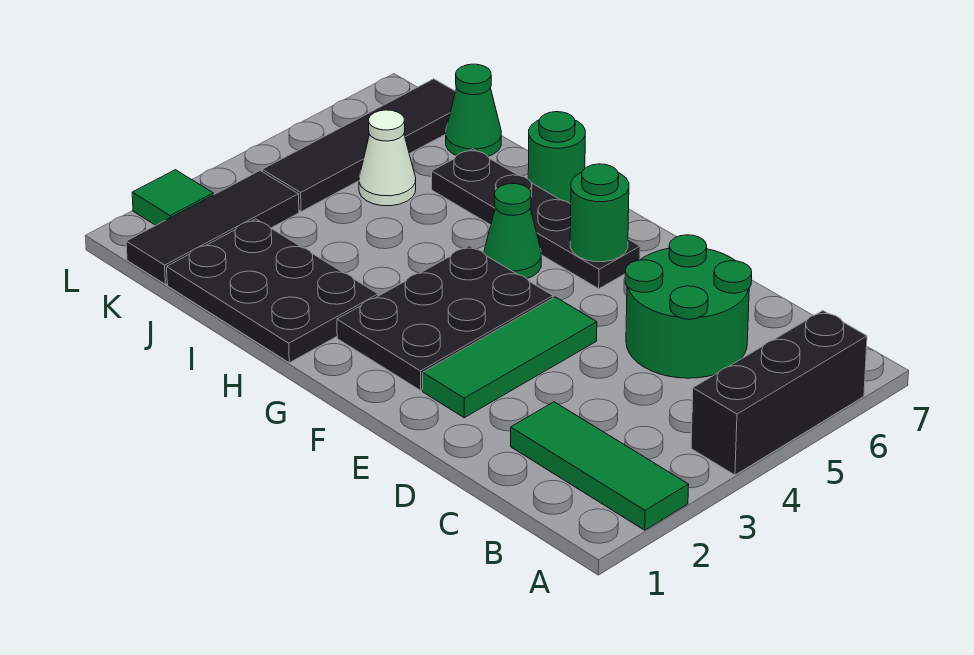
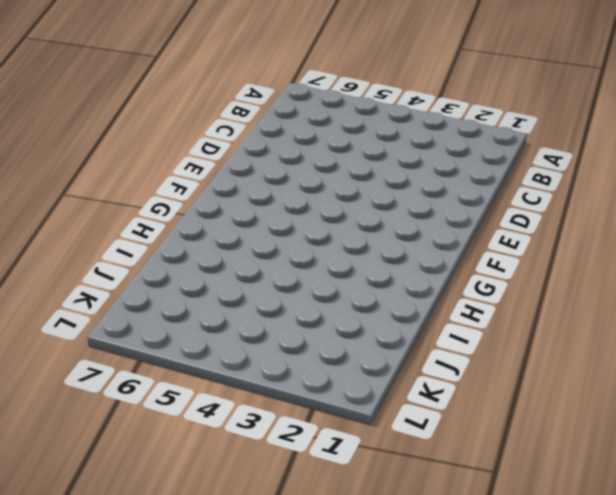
none -> green 1x3 tile [511,402,689,530]
none -> black 1x3 brick [691,311,867,475]
none -> green 2x2 round brick [625,235,752,378]

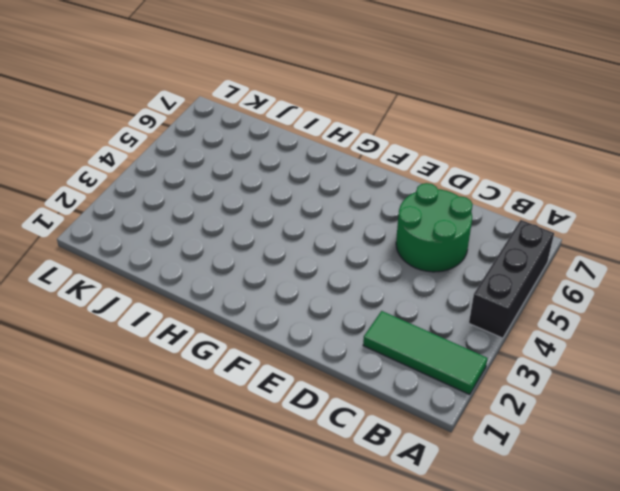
none -> green 1x3 tile [423,297,597,418]
none -> black 2x3 plate [337,246,553,390]
none -> black 1x4 plate [432,149,640,289]

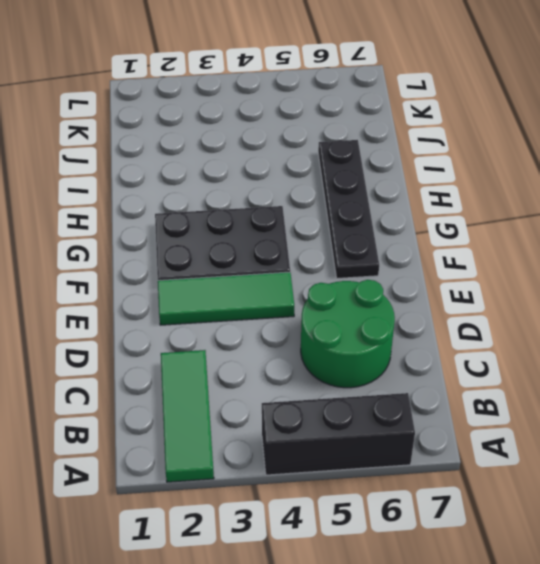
none -> green 1x1 cone [484,184,541,279]
none -> black 2x3 plate [167,219,378,363]
none -> green 1x1 round brick [528,112,585,204]

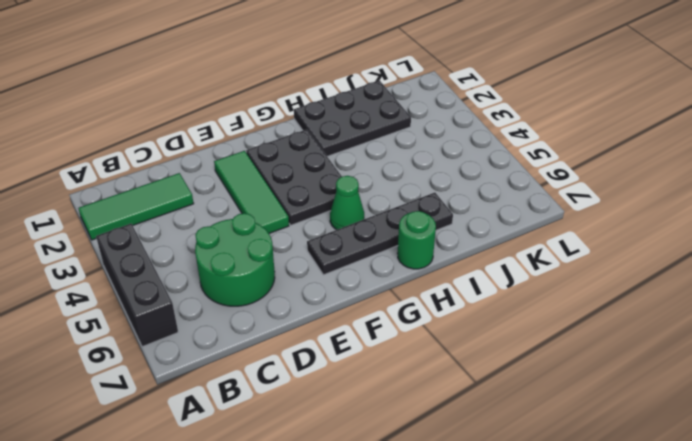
none -> white 1x1 cone [359,110,416,206]
none -> green 1x1 cone [446,64,501,156]
none -> black 1x3 tile [126,171,299,284]

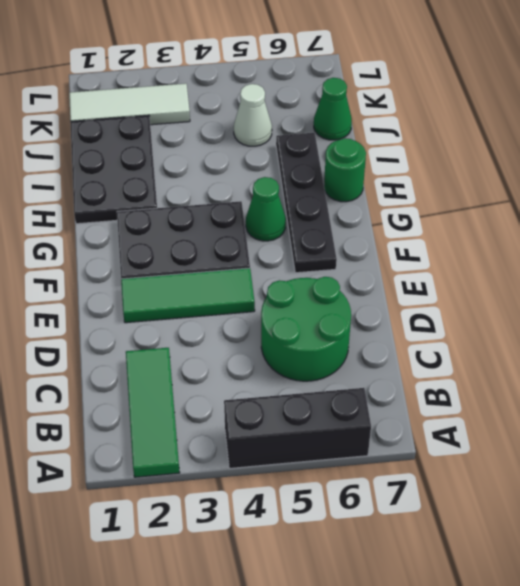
white 1x3 tile [69,84,190,125] -> black 1x3 tile [126,171,299,284]
none -> black 1x4 tile [262,79,456,212]
none -> green 1x1 tile [132,170,213,225]
none -> green 1x1 round brick [570,164,629,262]

